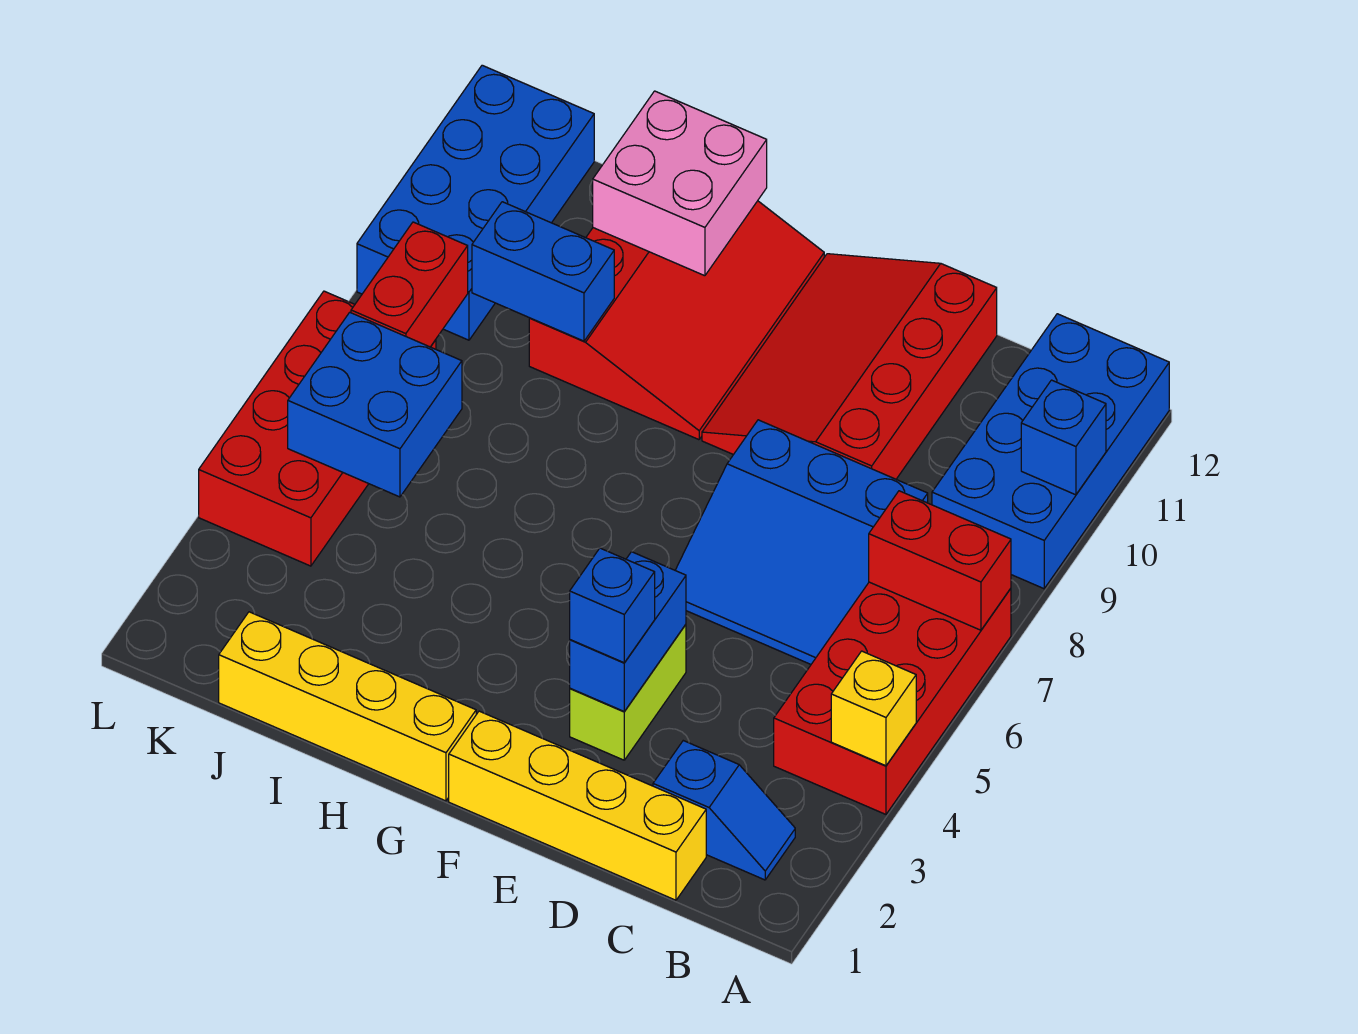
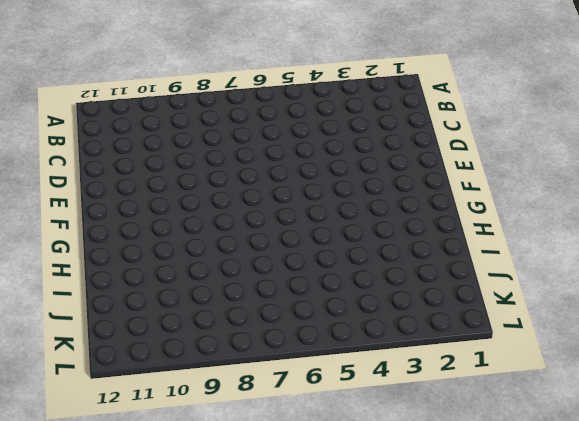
none -> red 2x4 brick [774,582,1011,814]
none -> blue 2x4 brick [932,314,1169,589]
none -> blue 1x2 slope [653,741,795,880]

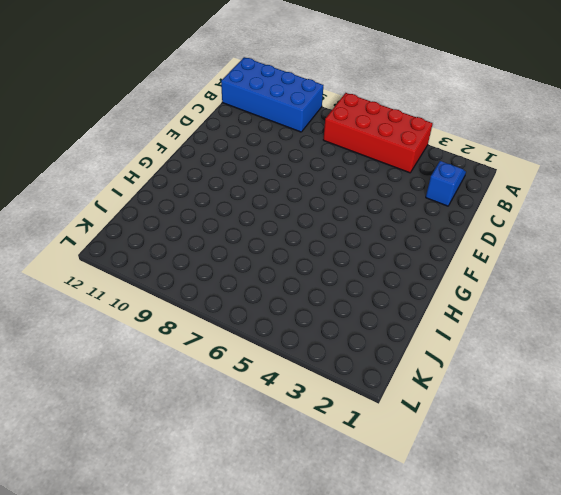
none -> yellow 1x4 brick [449,711,706,900]
none -> blue 3x3 slope [675,420,928,664]
none -> red 3x4 slope [702,254,997,479]

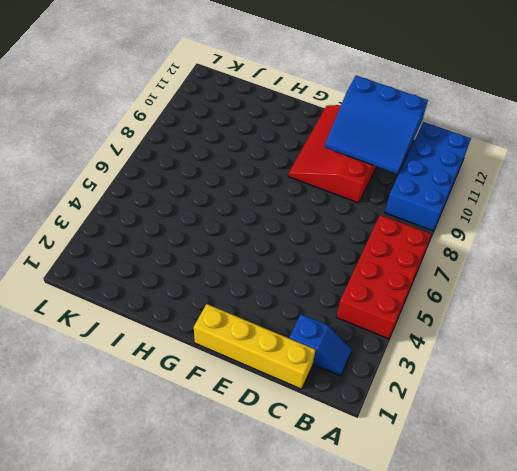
blue 3x3 slope [325,76,428,174] -> blue 3x3 slope moved to [675,420,928,664]
none -> lime 1x2 brick [570,624,686,760]
none -> yellow 1x4 brick [219,612,476,801]
none -> red 3x4 slope [529,201,824,440]

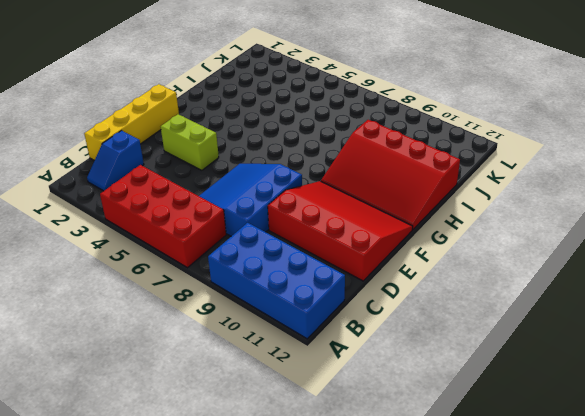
none -> yellow 1x4 brick [219,612,476,801]
none -> red 2x4 brick [199,291,436,566]
none -> blue 2x4 brick [357,65,594,340]

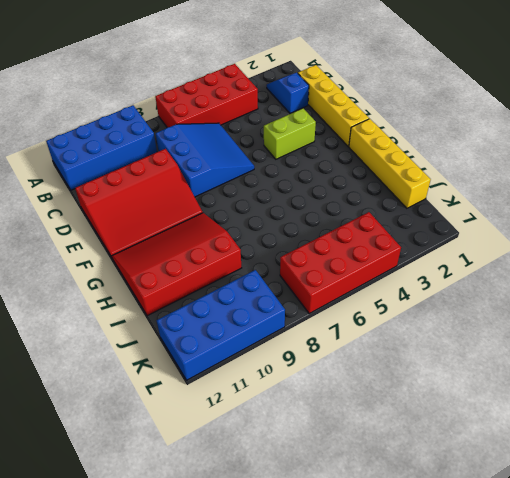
none -> yellow 1x1 brick [831,651,916,766]
none -> red 1x2 brick [869,491,1011,630]
none -> blue 1x1 brick [1021,380,1106,495]

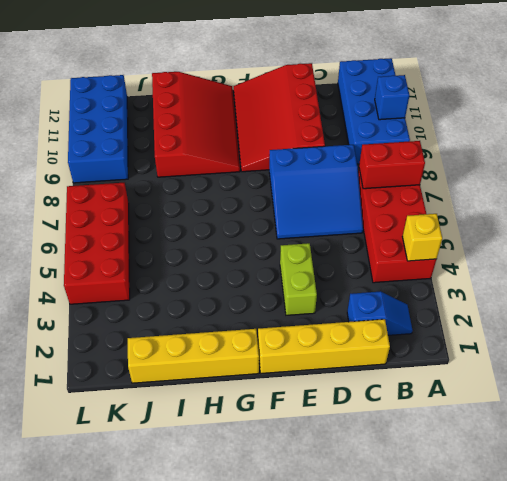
none -> blue 1x2 brick [570,552,686,711]
none -> pink 2x2 brick [593,91,767,276]
none -> blue 1x2 brick [472,202,614,341]

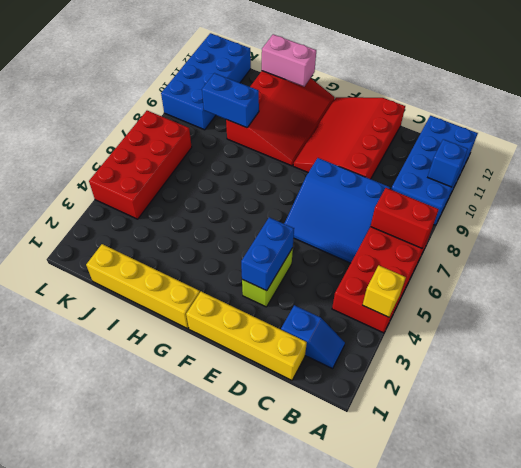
pink 1x2 brick [262,34,316,87] -> pink 2x2 brick [593,91,767,276]
none -> blue 2x2 brick [288,312,462,497]
none -> red 1x2 brick [351,222,468,347]
none -> blue 1x1 brick [570,548,655,663]

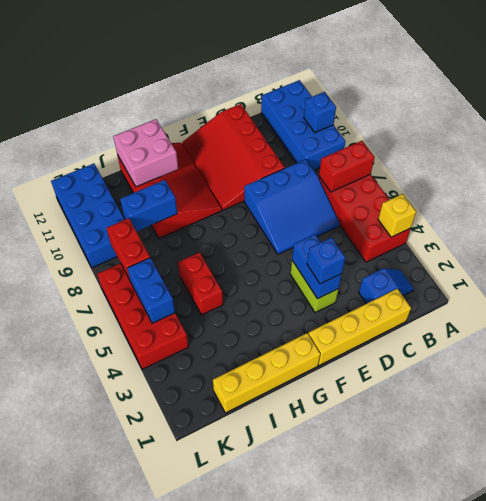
red 1x2 brick [178,252,223,315] -> none
blue 1x2 brick [127,258,175,323] -> blue 2x2 brick [288,312,462,497]

